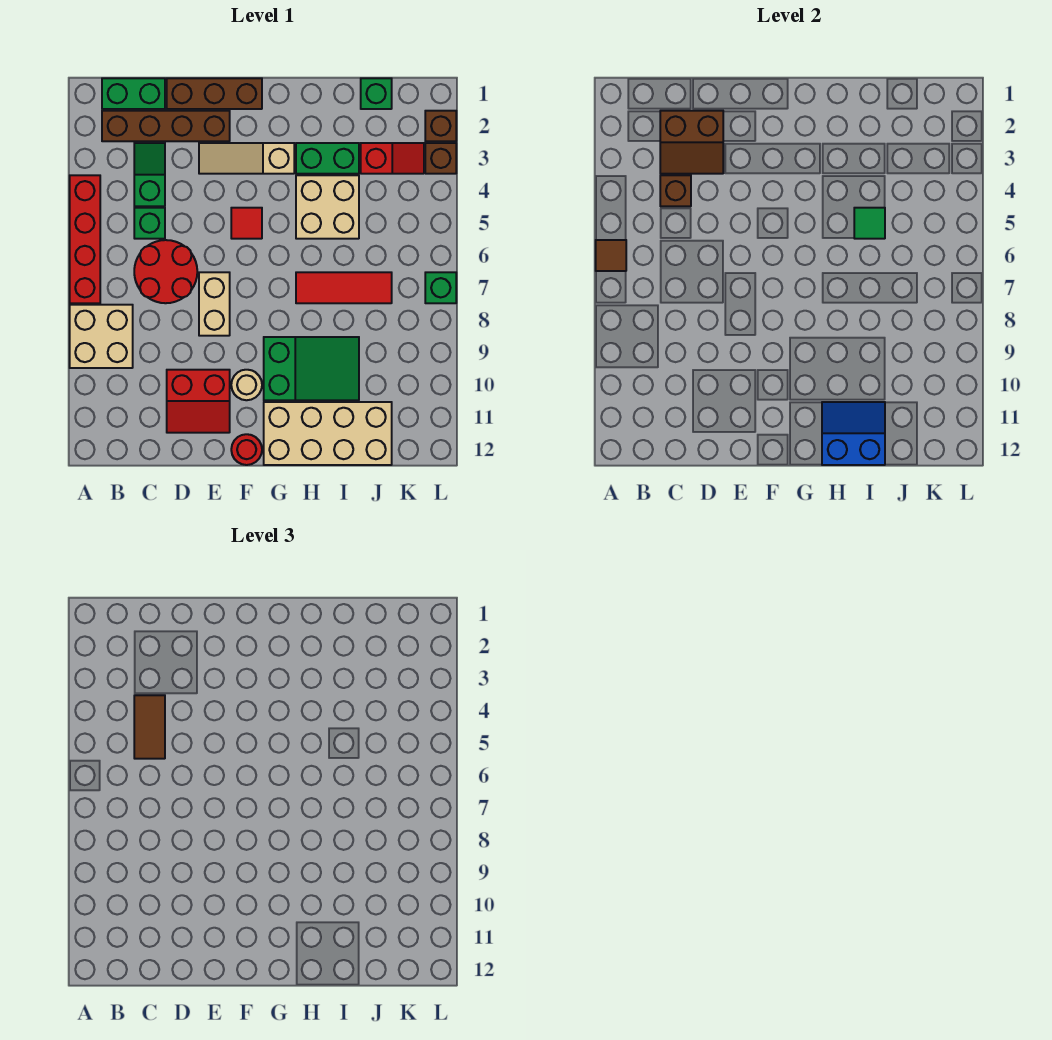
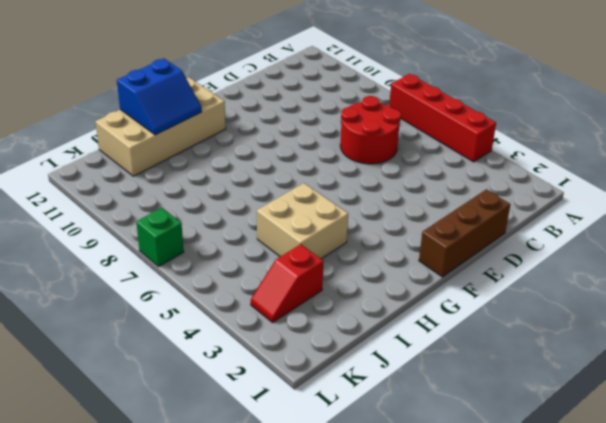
none -> tan 2x2 brick [70,305,133,368]
none -> green 1x2 brick [102,78,165,109]
none -> brown 1x4 brick [102,111,230,141]
none -> green 1x2 slope [134,143,165,206]

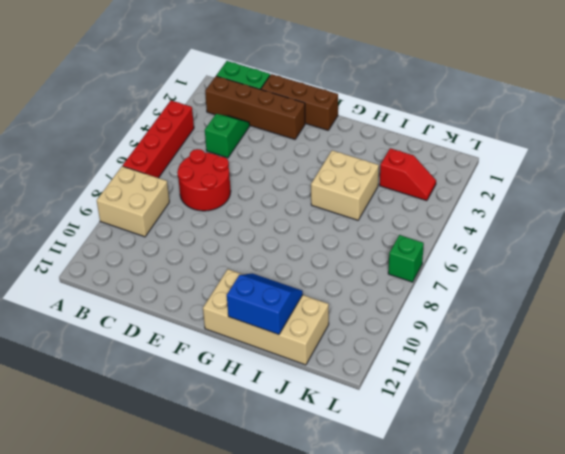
none -> green 1x1 brick [134,208,165,239]
none -> red 2x2 slope [167,370,230,433]
none -> tan 1x3 slope [199,143,294,174]
none -> tan 1x2 brick [199,272,230,336]

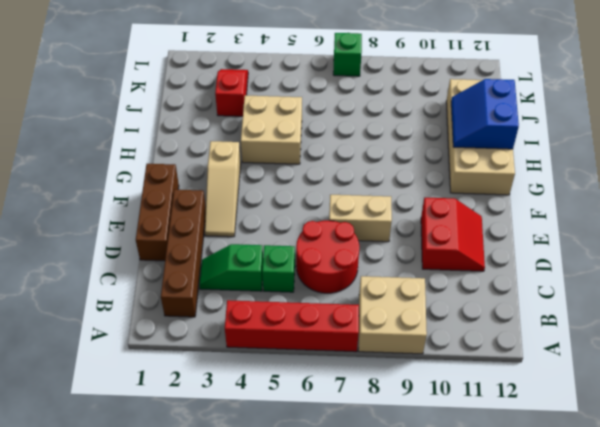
none -> green 1x2 brick [102,78,165,109]
none -> red 1x1 tile [231,208,262,239]
none -> tan 1x1 round brick [231,370,262,400]
none -> red 1x1 round brick [231,434,262,465]

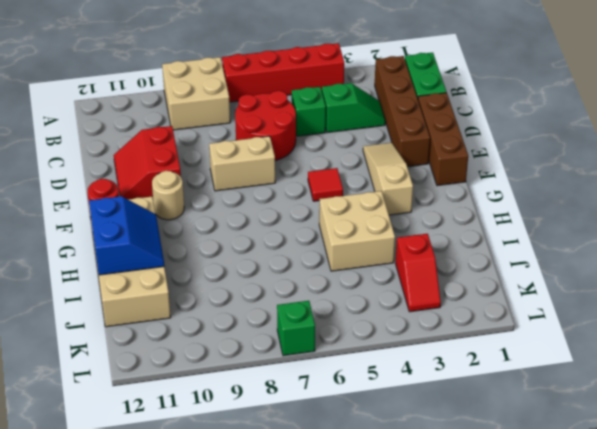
none -> green 2x3 slope [264,337,359,400]
none -> green 1x2 brick [296,143,359,174]
none -> red 1x3 tile [296,272,392,303]
none -> green 1x1 brick [361,78,392,109]

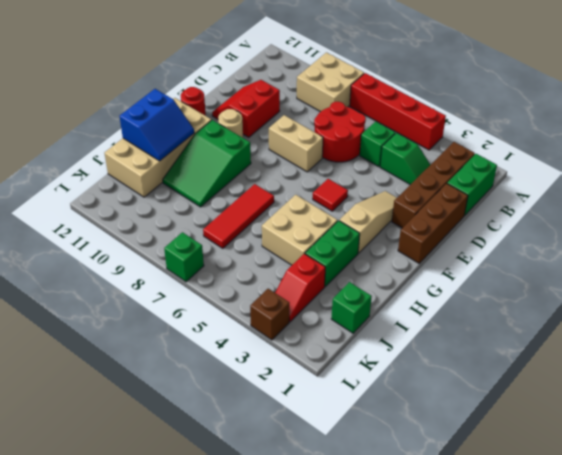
none -> brown 1x1 brick [425,111,456,141]
none -> brown 1x1 tile [596,240,626,271]
none -> brown 2x2 slope [660,111,723,174]
none -> brown 1x1 brick [660,175,691,206]

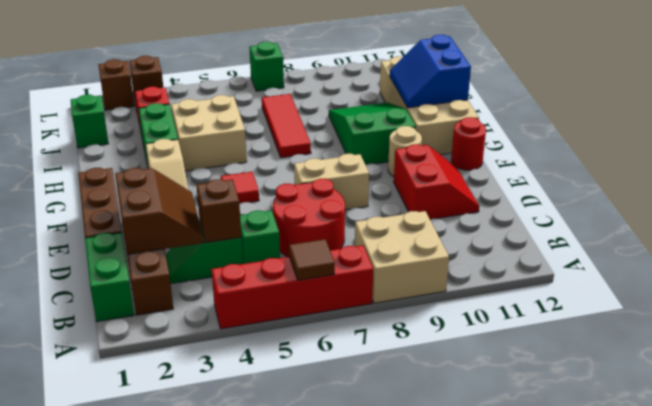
none -> green 1x1 tile [854,208,885,239]
none -> brown 1x2 tile [134,695,165,759]

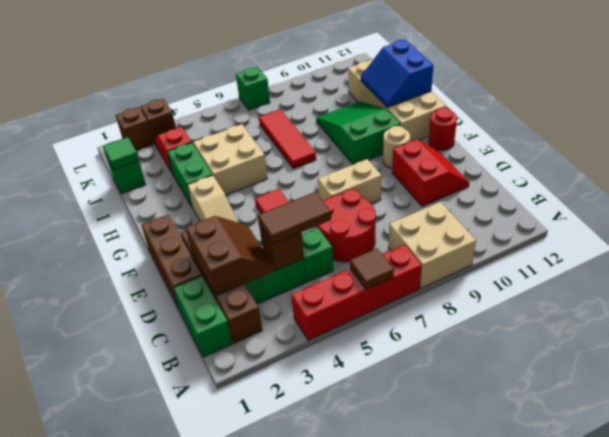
green 1x1 tile [103,137,139,170] -> green 1x1 tile moved to [854,208,885,239]

